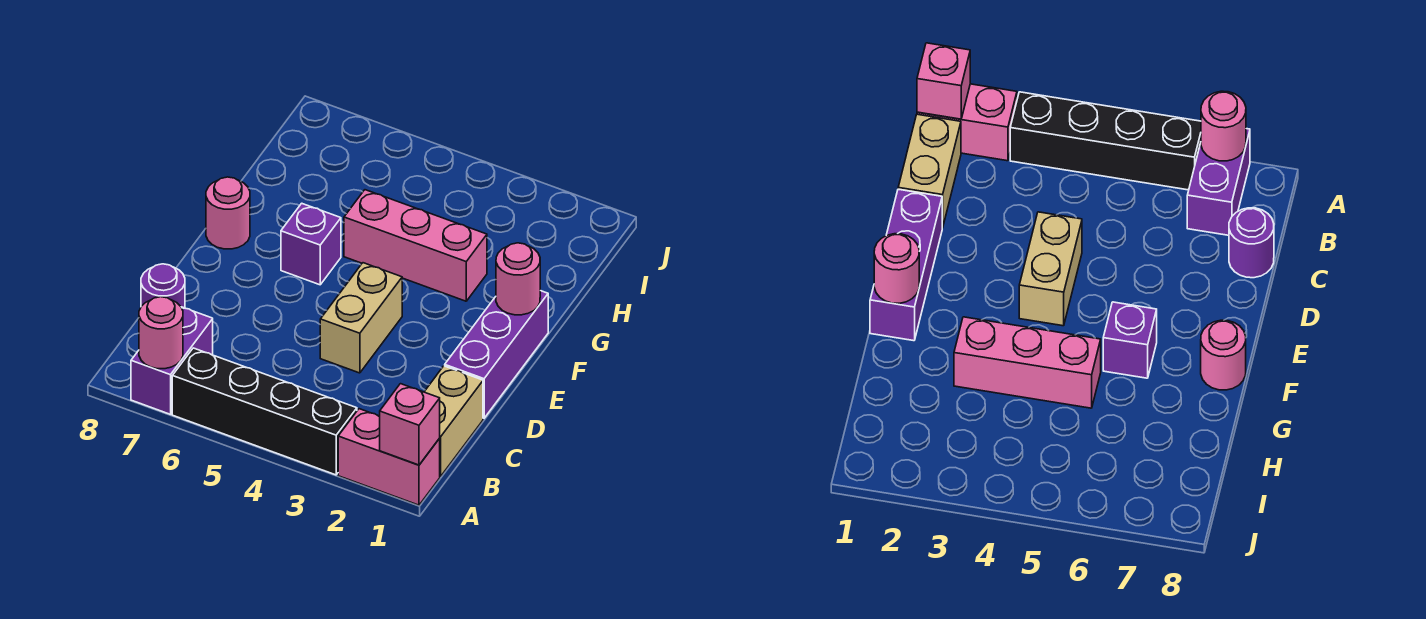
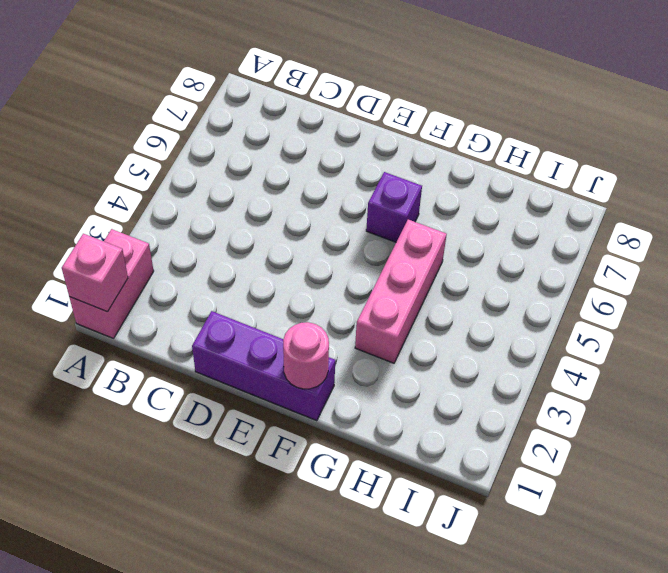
none -> black 1x4 brick [172,348,357,475]
none -> purple 1x2 brick [131,307,213,414]
none -> tan 1x2 brick [424,366,483,476]

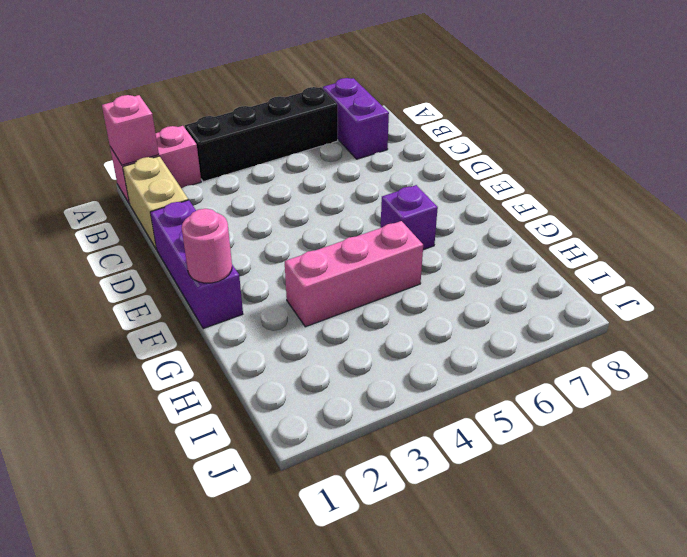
none -> purple 1x1 round brick [141,264,185,308]
none -> tan 1x2 brick [320,263,402,373]
none -> pink 1x1 round brick [206,177,250,249]

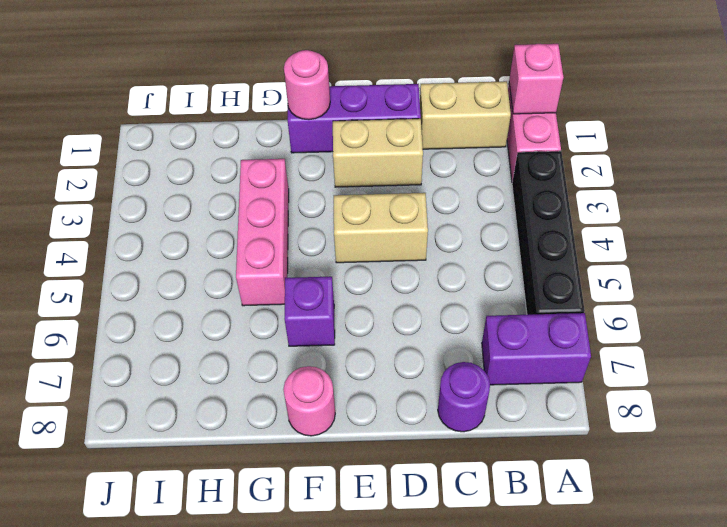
tan 1x2 brick [333,119,423,187] -> none
none -> pink 1x1 round brick [139,297,183,369]

